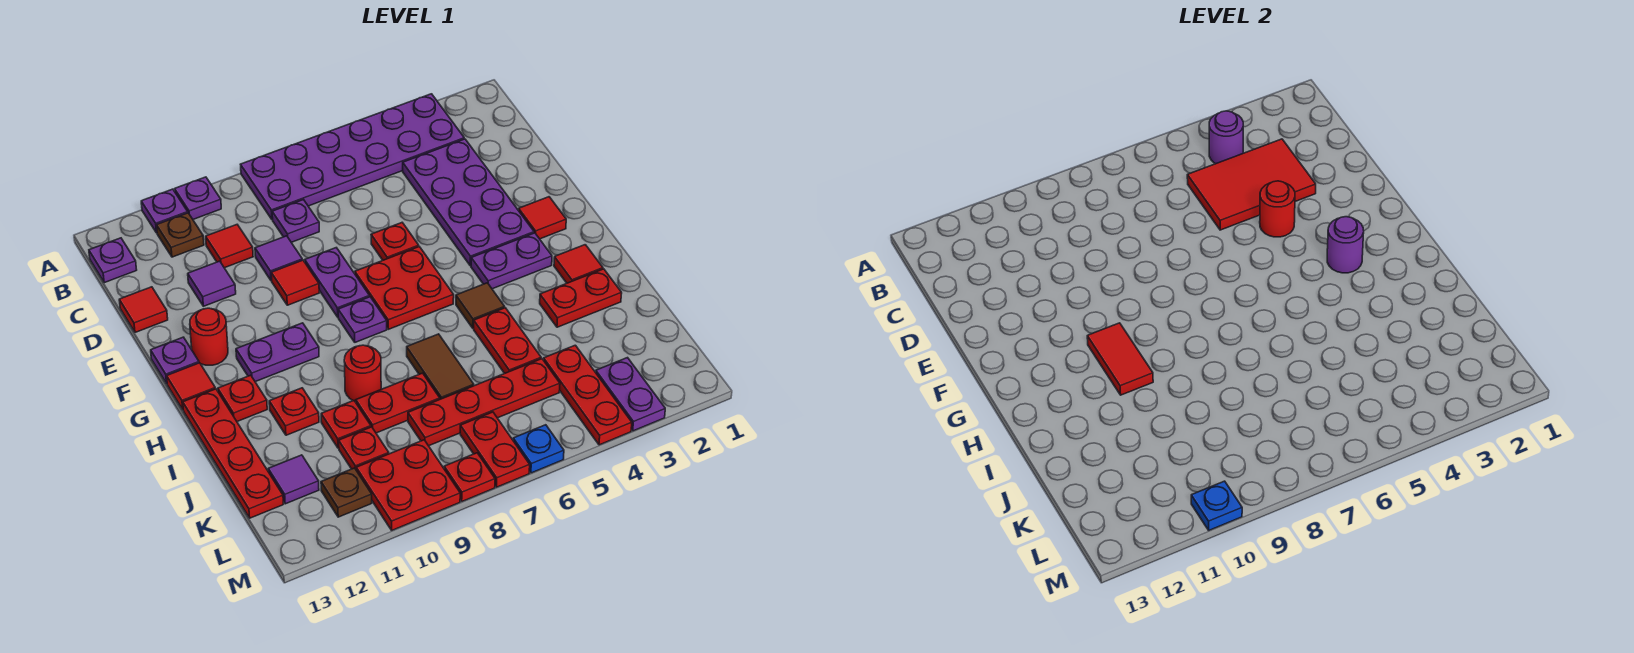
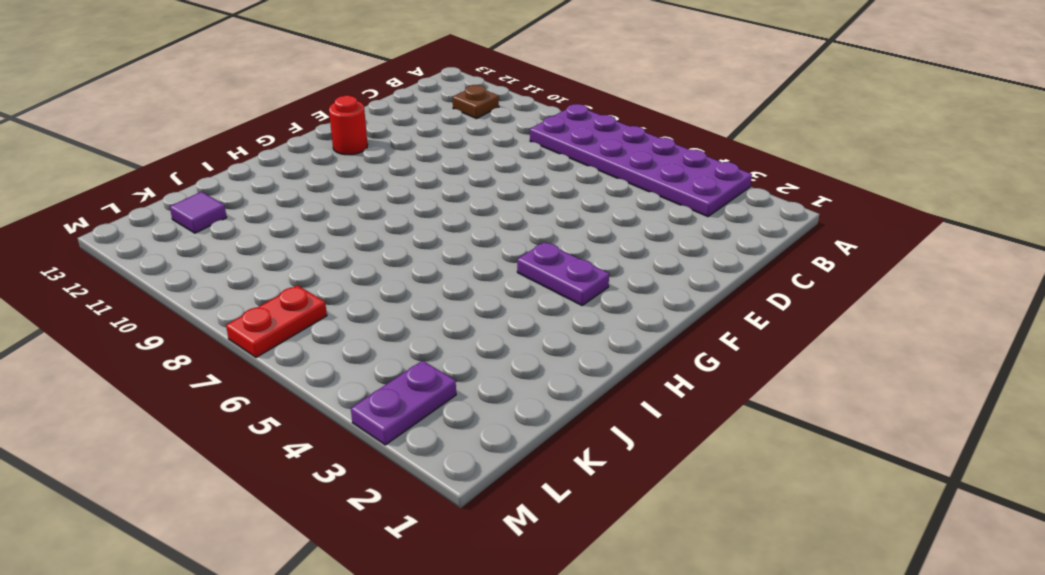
none -> purple 1x1 plate [175,177,221,219]
none -> purple 1x1 plate [141,189,188,233]
none -> purple 1x1 plate [89,238,137,283]
none -> purple 2x4 plate [403,139,534,266]

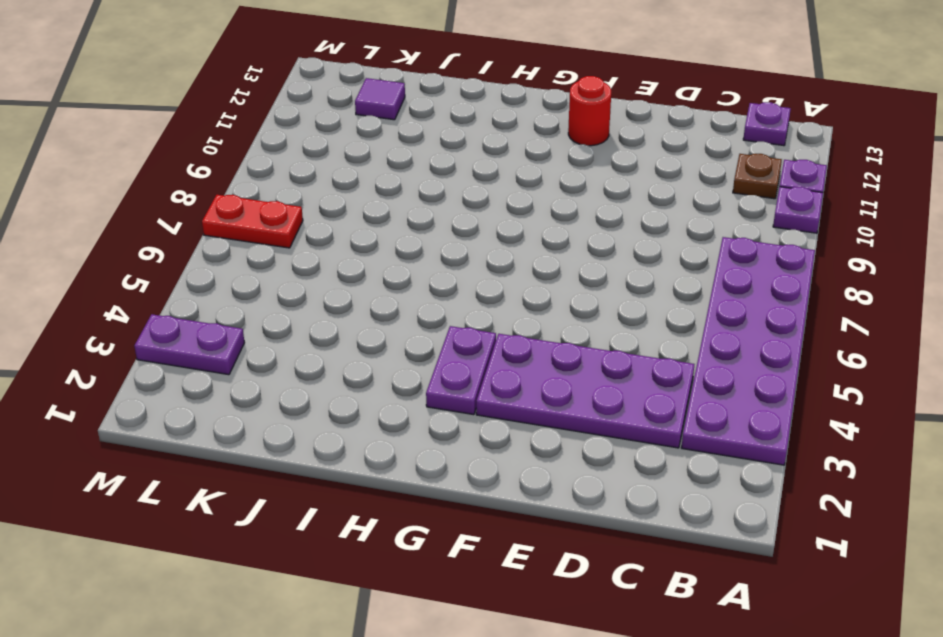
none -> purple 1x1 plate [272,200,319,242]
none -> red 1x1 tile [206,225,253,268]
none -> purple 1x1 tile [255,236,302,281]
none -> purple 1x1 tile [188,261,236,306]

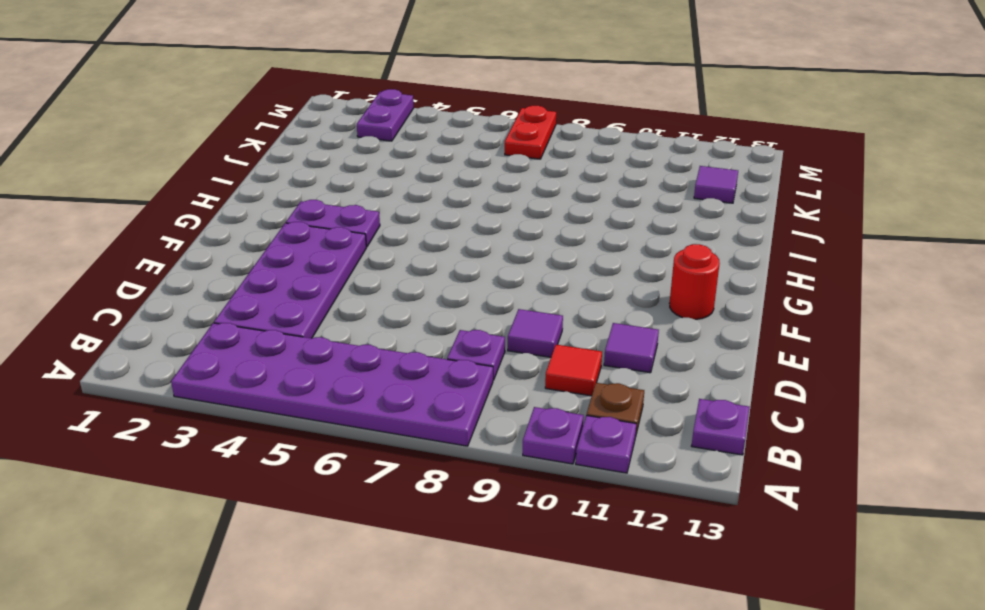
none -> red 1x1 tile [119,287,168,332]
none -> red 1x1 plate [371,223,419,260]
none -> purple 1x2 plate [305,248,369,317]
none -> red 1x1 tile [271,260,319,305]

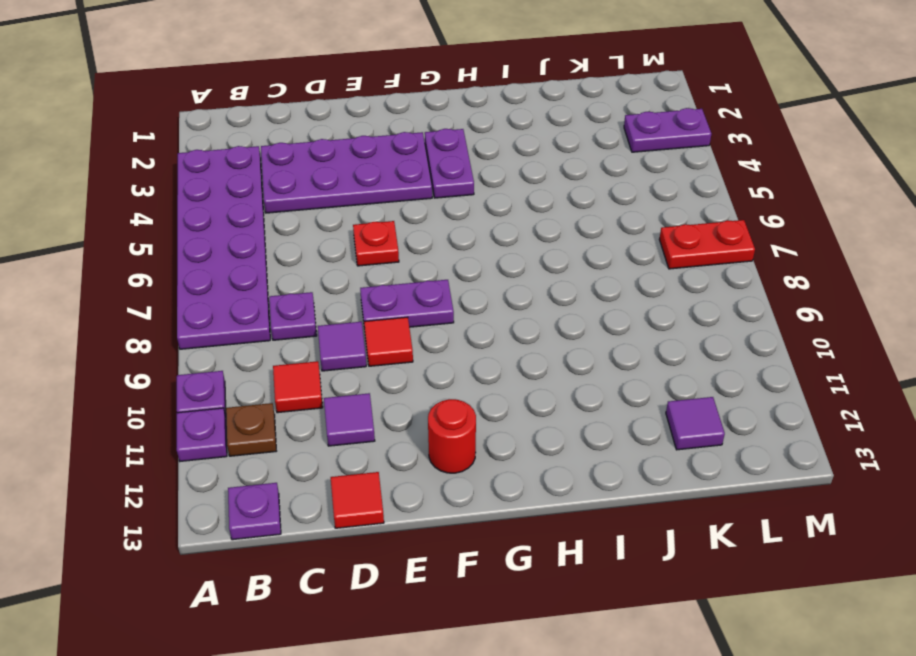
none -> red 1x1 tile [519,197,566,239]
none -> red 2x2 plate [355,247,454,329]
none -> purple 1x1 plate [151,337,199,384]
none -> purple 1x1 plate [338,297,387,342]

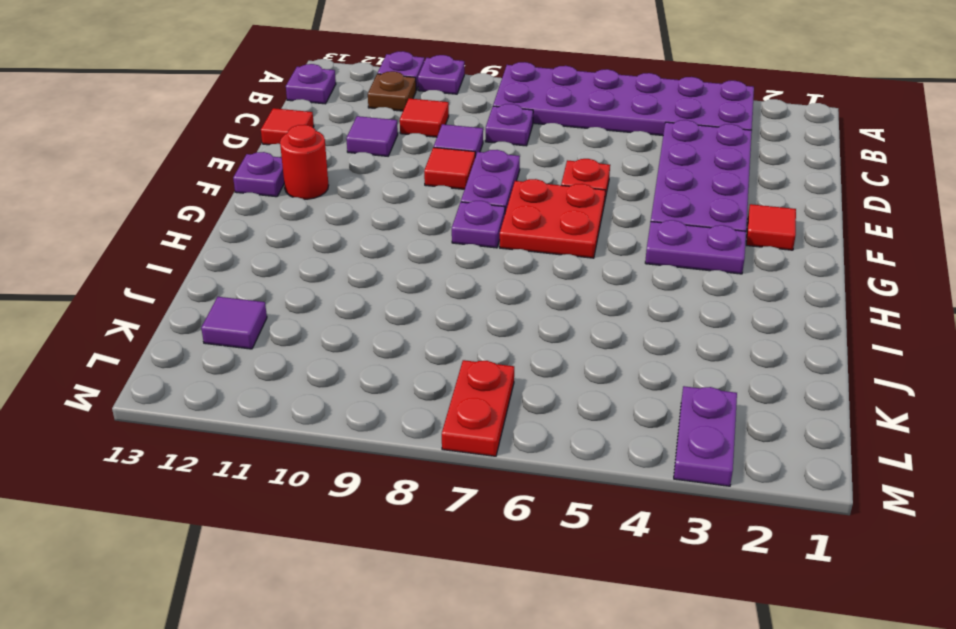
none -> purple 1x2 plate [236,323,319,382]
none -> red 1x1 tile [167,363,215,409]
none -> red 1x1 tile [554,245,603,283]
none -> brown 1x1 tile [456,283,505,328]

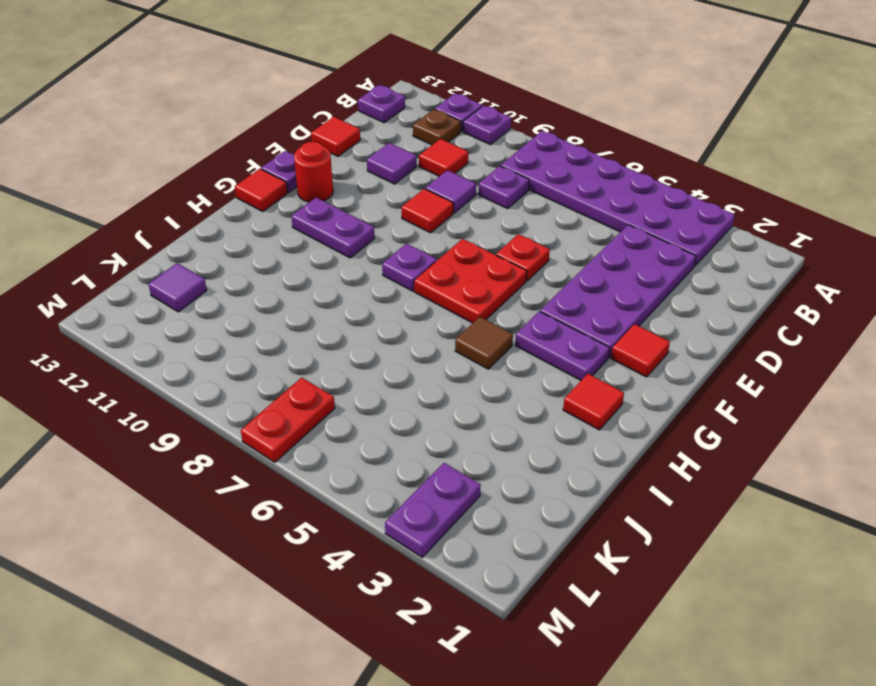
none -> purple 1x2 plate [305,248,369,317]
none -> red 1x1 plate [218,375,267,421]
none -> red 1x4 plate [183,389,283,518]
none -> red 1x2 plate [540,269,622,327]

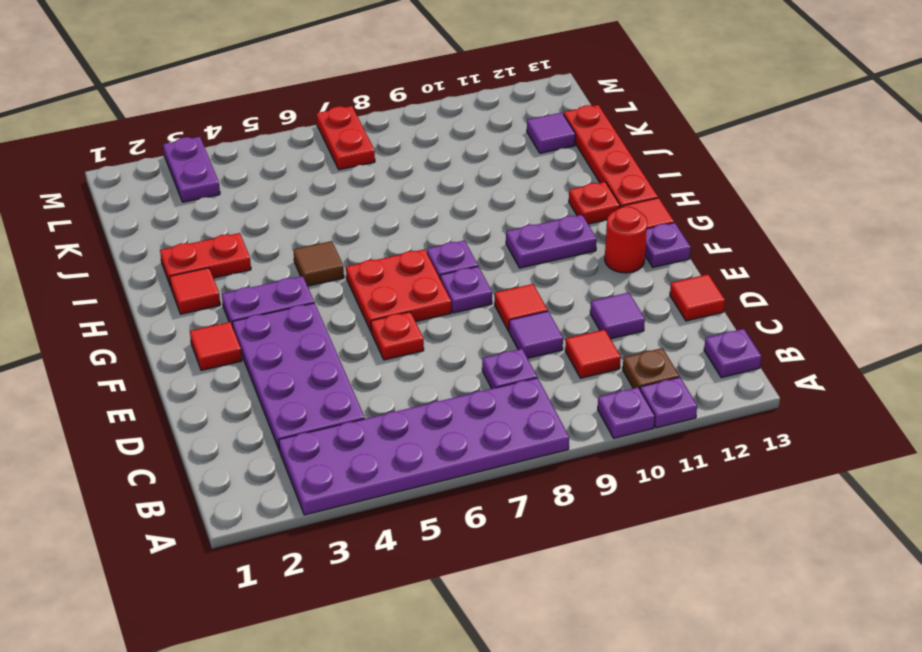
purple 1x1 plate [440,267,492,313] -> purple 1x2 plate [305,248,369,317]
none -> red 1x2 plate [474,308,541,373]
none -> brown 1x2 tile [407,334,474,399]
none -> red 1x1 round brick [344,345,381,402]
none -> red 1x1 plate [269,388,319,435]

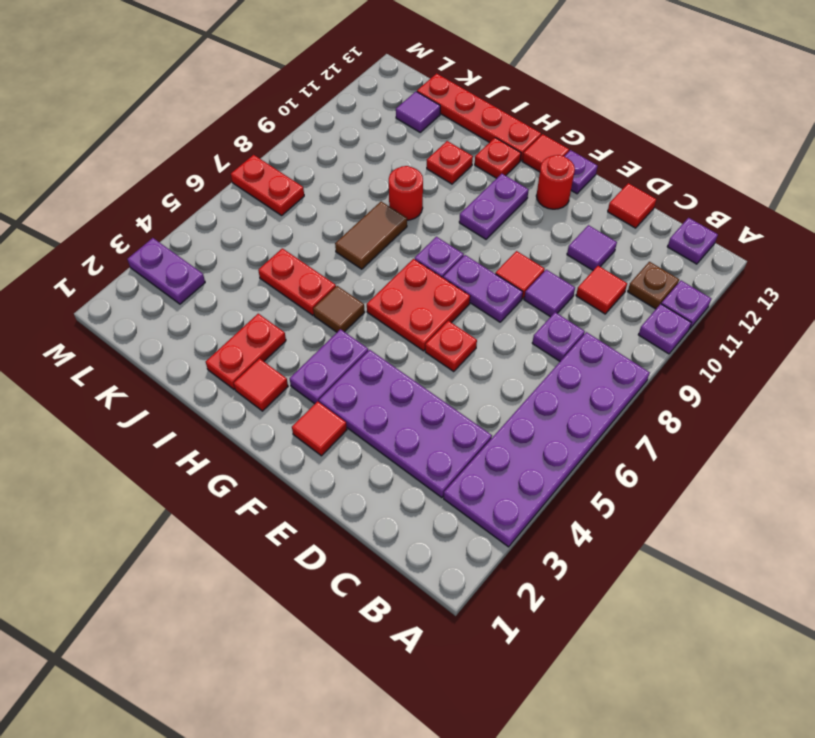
brown 1x2 tile [335,202,407,269] -> brown 1x2 tile turned to [407,334,474,399]
none -> red 1x2 plate [356,373,440,433]
none -> red 1x1 plate [321,401,371,448]
none -> red 1x3 plate [544,345,632,445]
none -> red 1x4 plate [408,359,560,446]

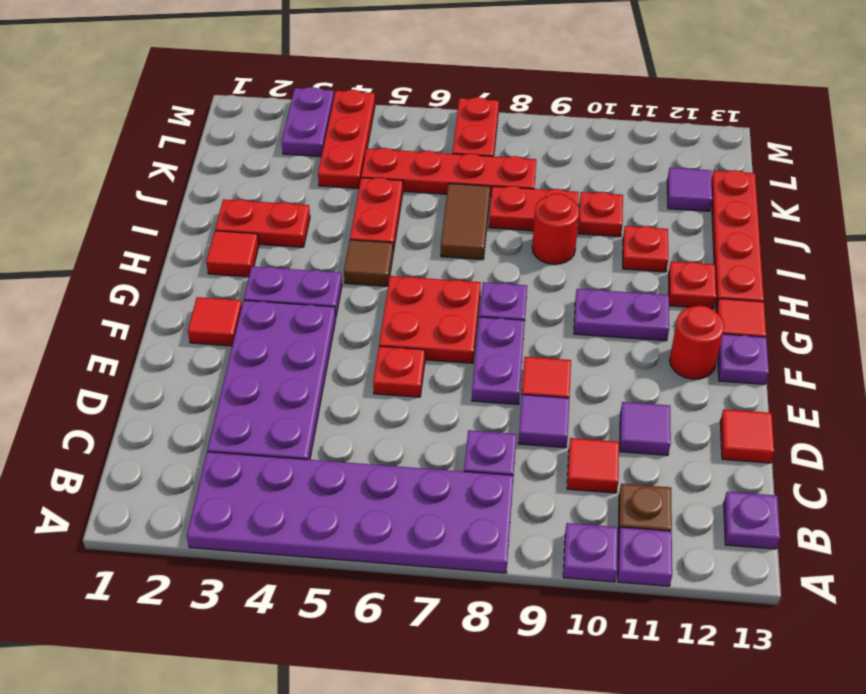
none -> red 1x1 plate [339,427,389,469]
none -> red 2x2 plate [356,440,460,530]
none -> brown 1x1 plate [321,468,372,517]
none -> blue 1x1 plate [513,425,564,473]

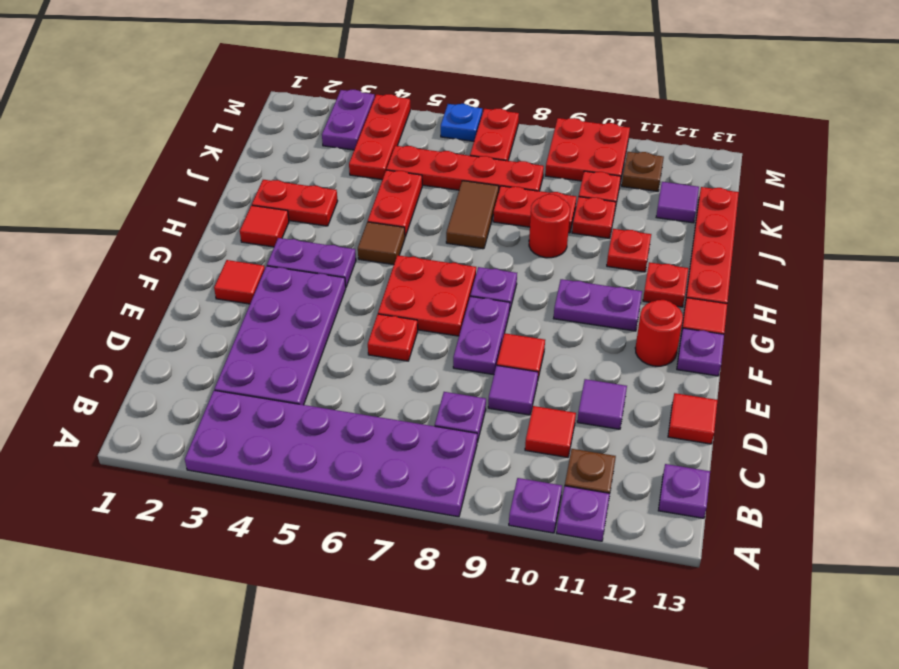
none -> red 1x1 plate [444,453,495,501]
none -> purple 1x1 round brick [1209,111,1243,164]
none -> red 2x3 tile [1187,139,1316,230]
none -> red 1x1 round brick [1260,181,1295,237]

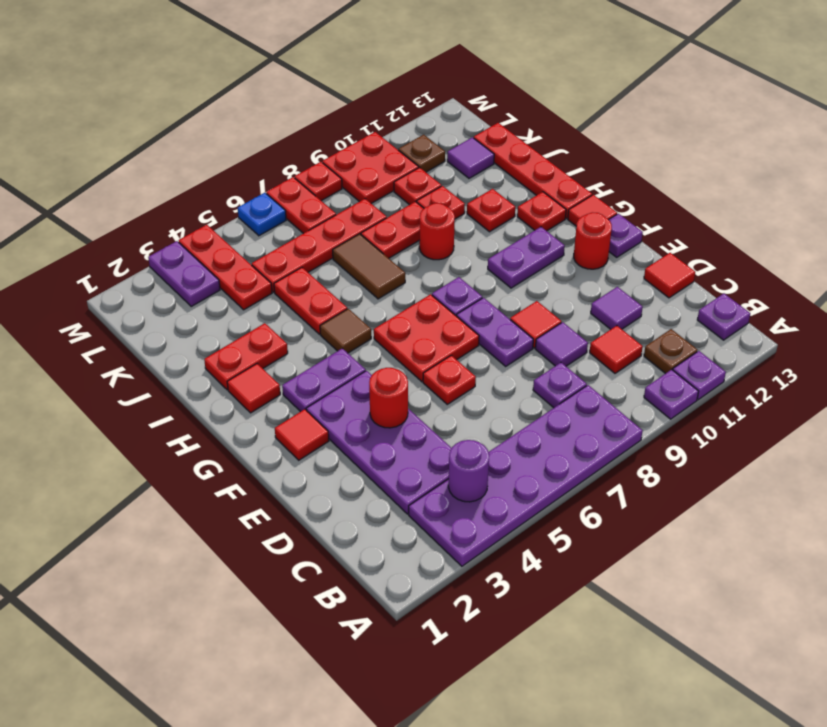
none -> red 2x3 tile [1187,139,1316,230]
none -> purple 1x1 round brick [1327,217,1364,273]
none -> red 1x2 tile [1087,323,1153,395]
none -> blue 1x1 plate [1191,481,1242,530]

